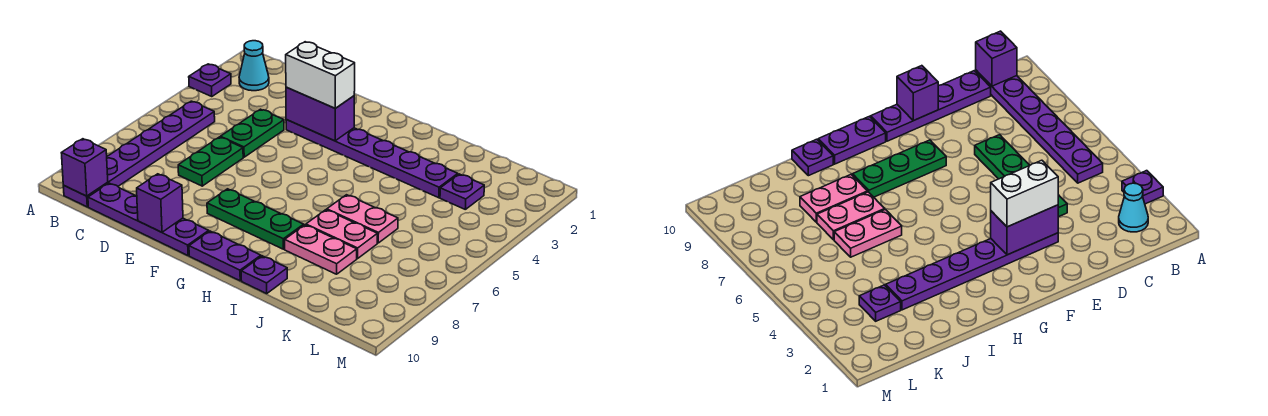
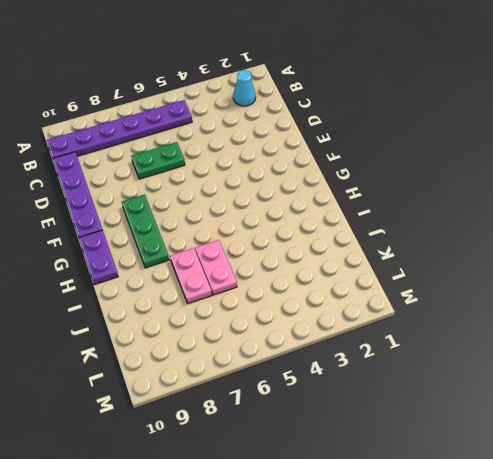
none -> purple 1x1 plate [189,64,231,97]
none -> green 1x2 plate [220,109,284,157]
none -> purple 1x6 plate [286,120,458,198]

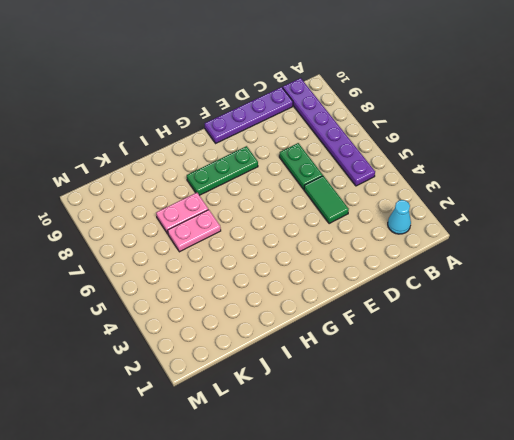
green 1x2 tile [304,176,349,224] -> green 1x2 plate [220,109,284,157]
none -> purple 1x1 plate [189,64,231,97]
none -> purple 1x6 plate [286,120,458,198]
none -> purple 1x2 plate [189,231,261,281]

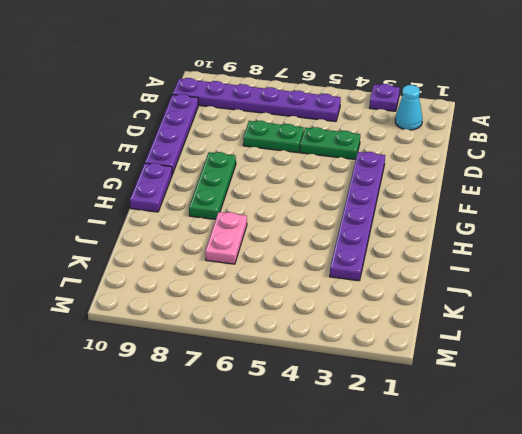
none -> pink 1x2 plate [327,195,398,243]
none -> pink 1x2 plate [285,225,357,274]
none -> purple 1x1 plate [241,256,287,294]

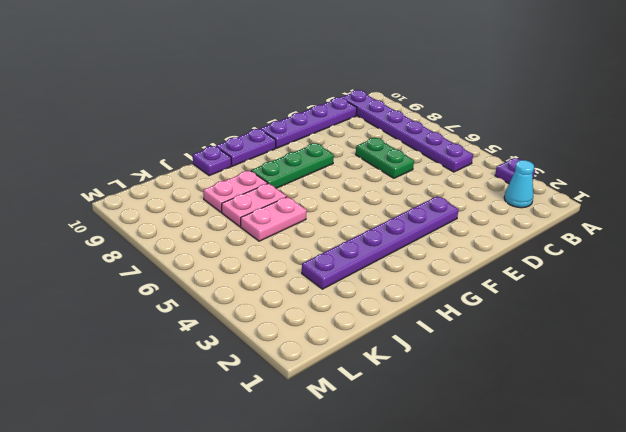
none -> green 1x2 plate [220,109,284,157]
none -> purple 1x1 plate [440,174,484,209]
none -> purple 1x1 brick [62,139,108,196]

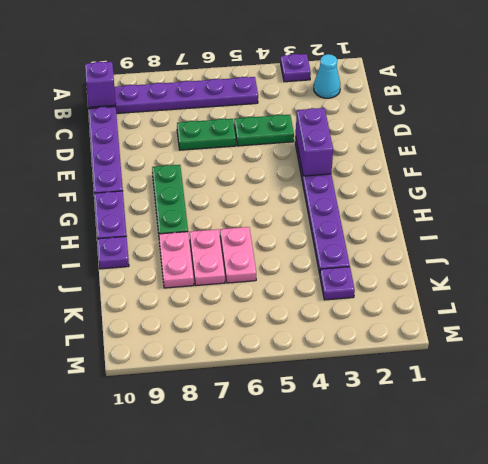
none -> purple 1x1 brick [137,174,183,232]
none -> white 1x2 brick [286,42,355,108]

